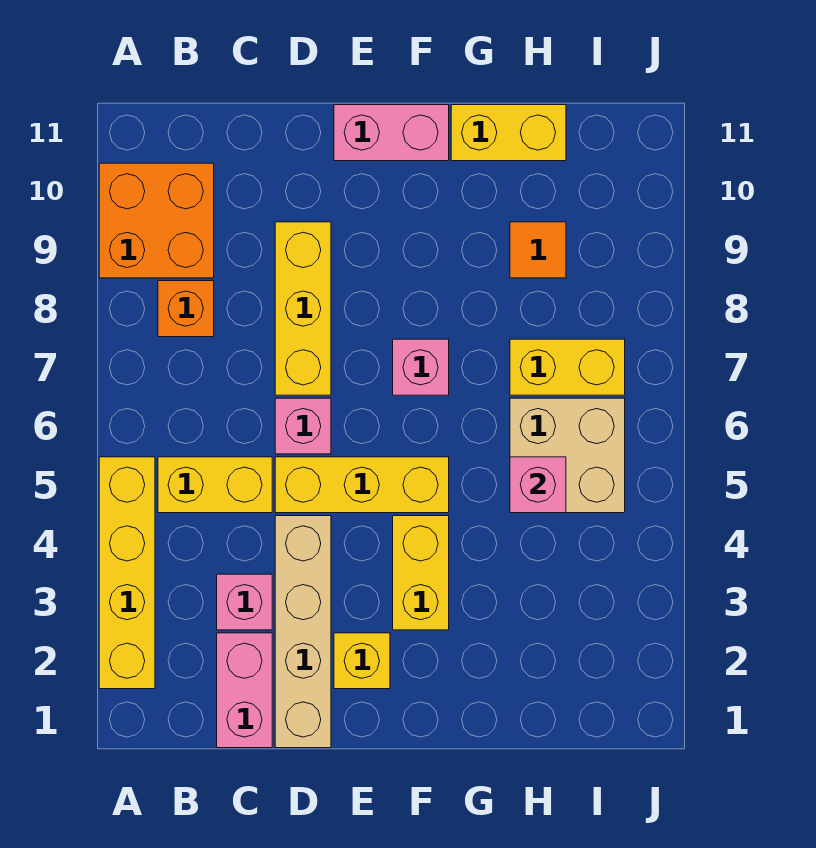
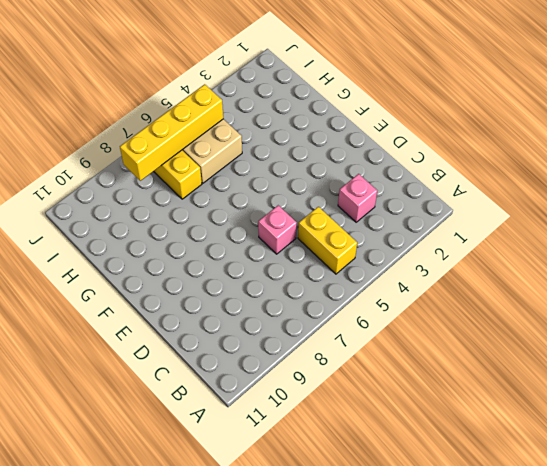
yellow 1x4 brick [120,84,223,181] -> yellow 1x4 brick moved to [99,457,155,689]
none -> orange 2x2 brick [99,163,214,278]
none -> orange 1x1 brick [158,281,214,337]
none -> pink 1x2 brick [217,633,272,748]

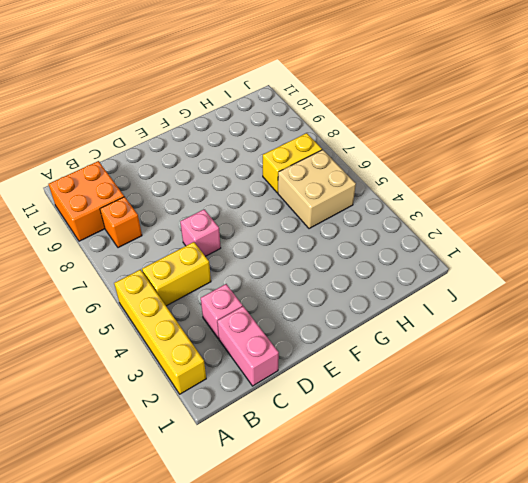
none -> tan 1x4 brick [275,516,331,748]
none -> yellow 1x3 brick [275,457,449,513]
none -> yellow 1x3 brick [275,222,331,395]

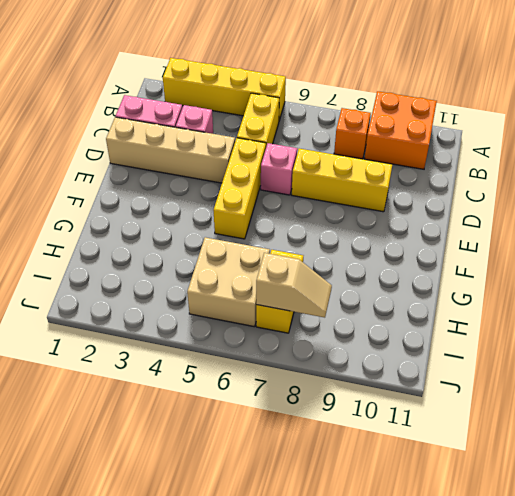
tan 1x2 slope [256,253,332,318] -> none
none -> yellow 1x1 brick [334,633,390,689]
none -> pink 1x2 brick [334,105,449,161]
none -> yellow 1x2 brick [393,516,449,630]

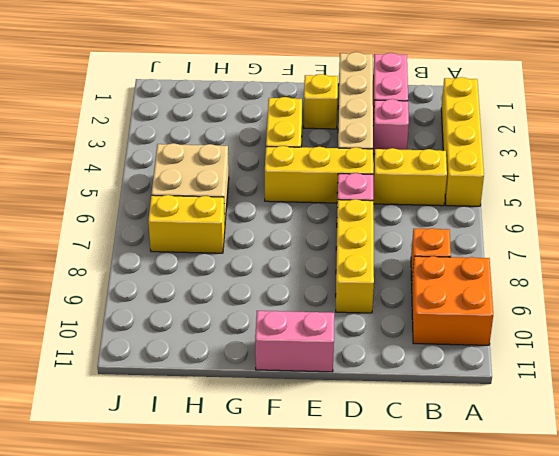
none -> pink 1x1 brick [393,339,449,395]
none -> yellow 1x2 brick [451,105,566,161]
none -> orange 1x1 tile [510,222,566,278]

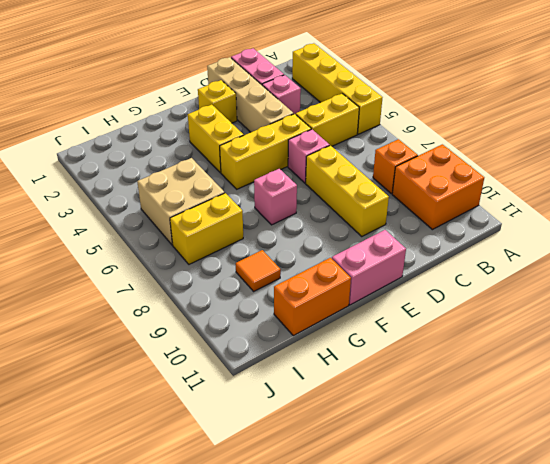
orange 1x2 brick [274,258,351,336] -> yellow 1x2 brick [451,105,566,161]
none -> pink 1x1 brick [510,457,566,513]

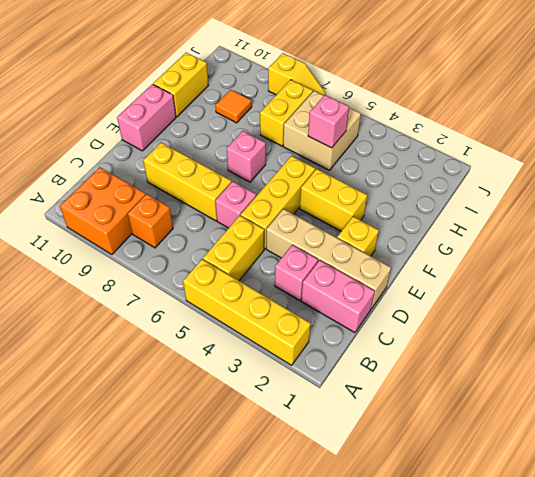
yellow 1x2 slope [268,53,326,95] -> none

